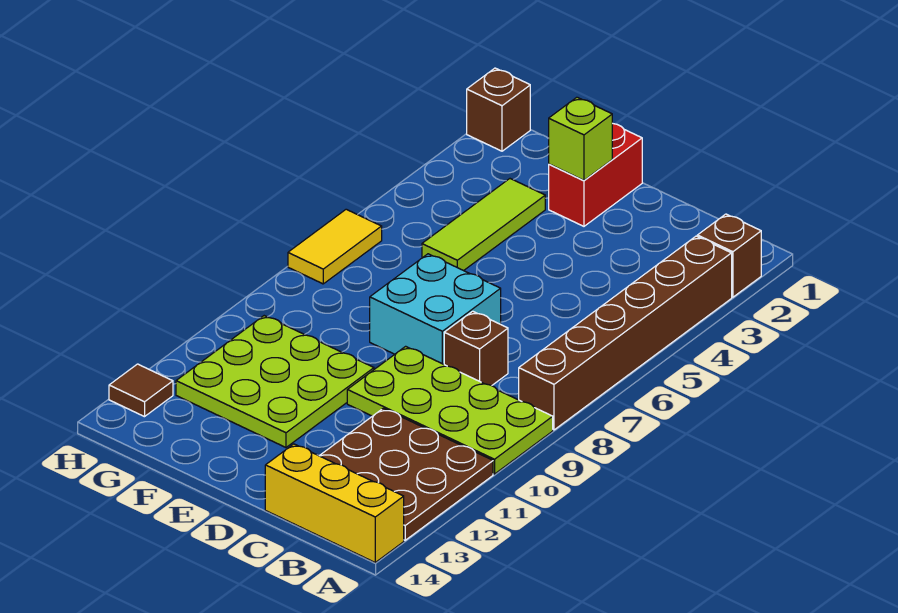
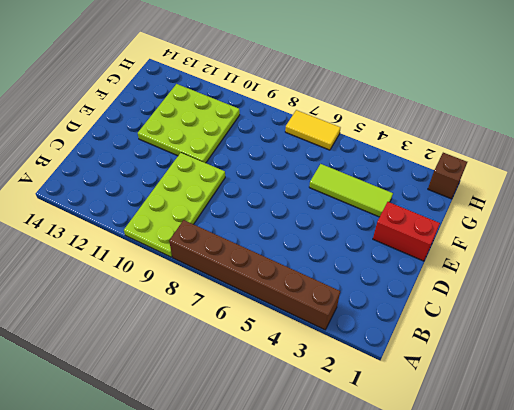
none -> brown 1x1 brick [697,214,761,297]
none -> brown 3x3 plate [320,408,493,540]
none -> yellow 1x3 brick [265,444,404,562]

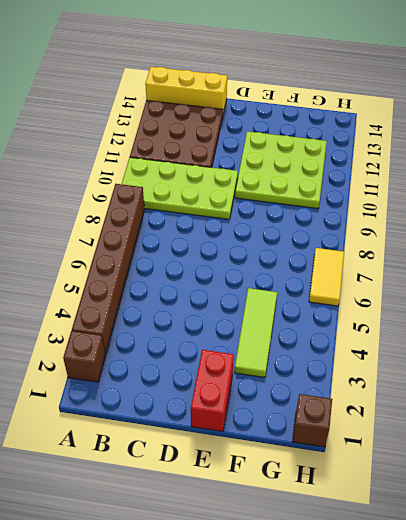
none -> brown 1x1 brick [444,311,508,386]
none -> cyan 2x2 brick [370,254,501,364]
none -> brown 1x1 tile [109,364,173,417]

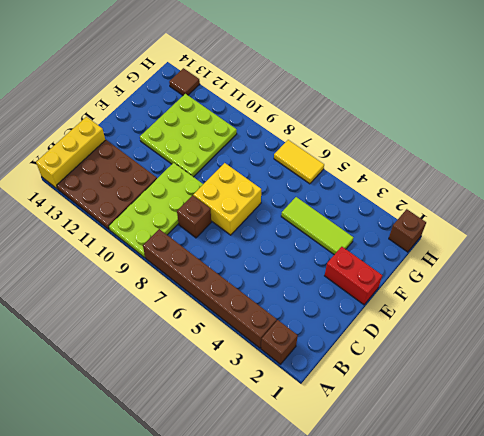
yellow 2x2 brick [193,163,261,235] -> cyan 2x2 brick [370,254,501,364]
none -> lime 1x1 brick [549,97,612,181]

